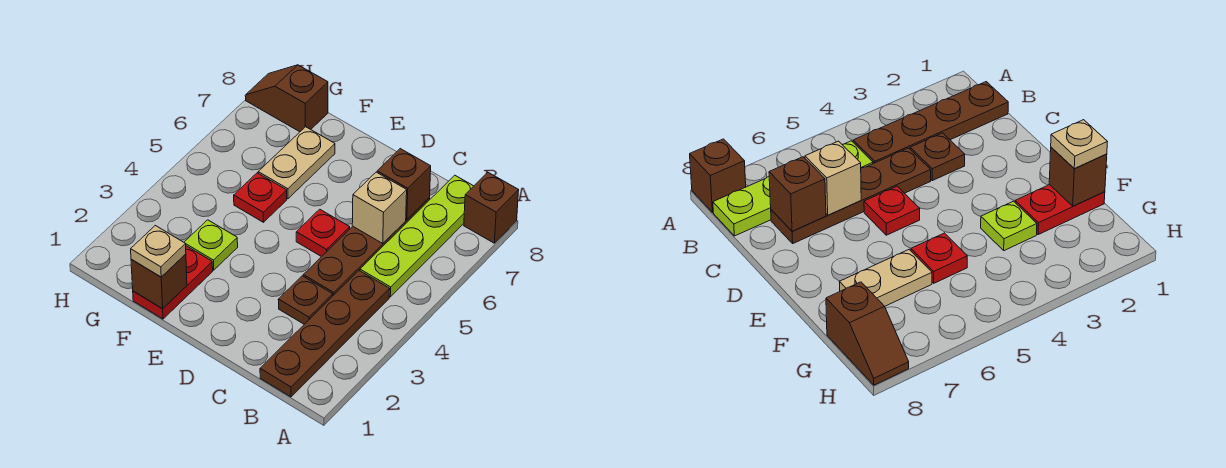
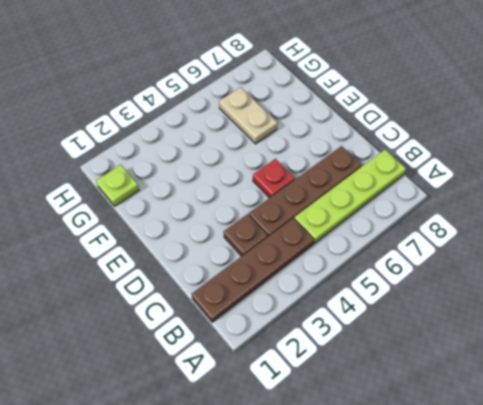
tan 1x2 plate [219,87,277,144] -> tan 1x2 plate turned to [258,127,335,199]
lime 1x1 plate [96,165,139,206] -> lime 1x1 plate moved to [184,220,238,270]
none -> brown 1x1 brick [464,172,519,243]
none -> red 1x2 plate [133,246,213,319]
none -> red 1x1 plate [234,173,287,222]

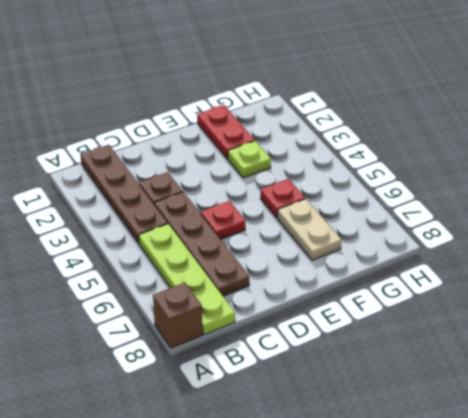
none -> brown 1x2 slope [245,65,328,132]
none -> tan 1x1 brick [352,172,407,244]
none -> brown 1x1 brick [377,149,431,220]

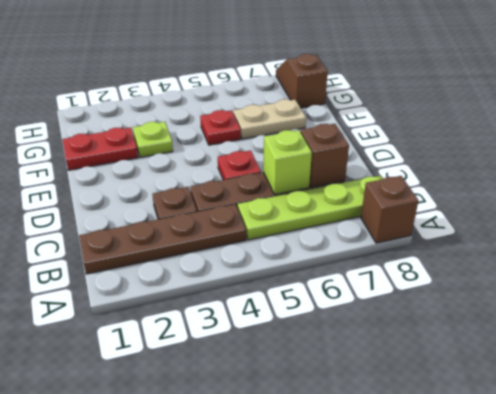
lime 1x1 brick [263,130,312,195] -> tan 1x1 brick [352,172,407,244]
none -> brown 1x1 brick [131,254,187,309]
none -> tan 1x1 plate [131,225,186,277]

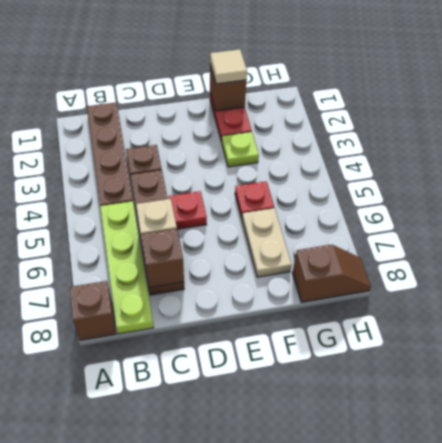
tan 1x1 tile [210,49,247,84] -> tan 1x1 plate [131,225,186,277]

